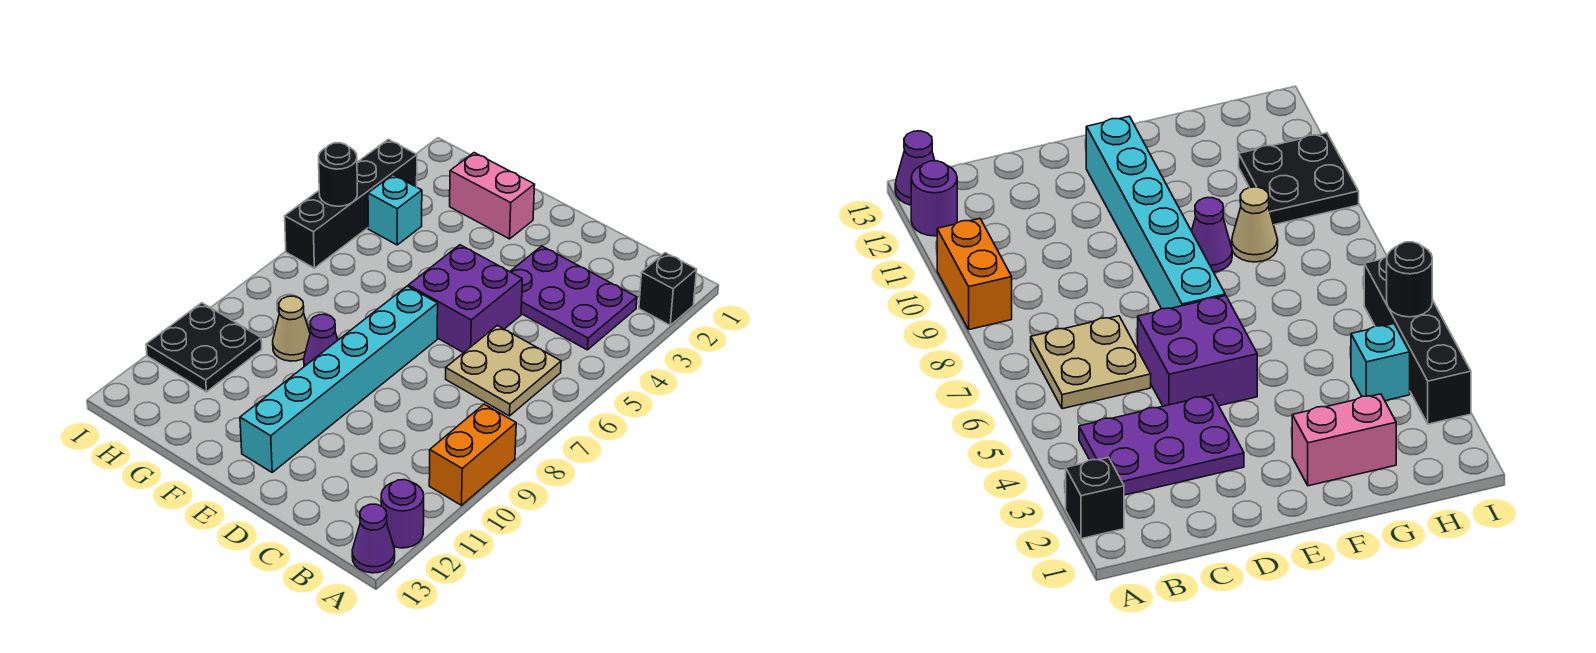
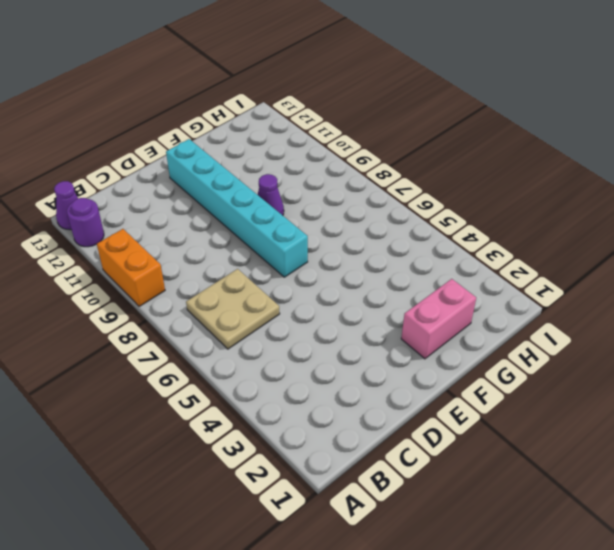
none -> black 1x1 brick [639,253,697,325]
none -> purple 2x3 plate [510,246,637,350]
none -> purple 2x2 brick [408,245,522,353]

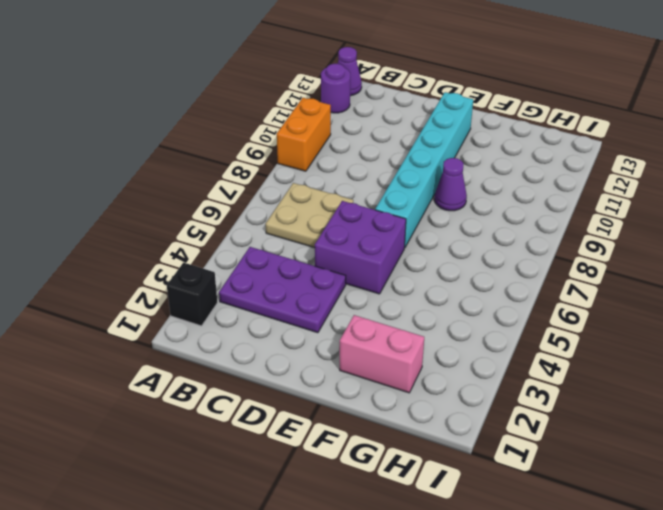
none -> tan 1x1 cone [273,296,310,361]
none -> cyan 1x1 brick [368,175,422,245]
none -> black 2x2 plate [146,303,262,392]

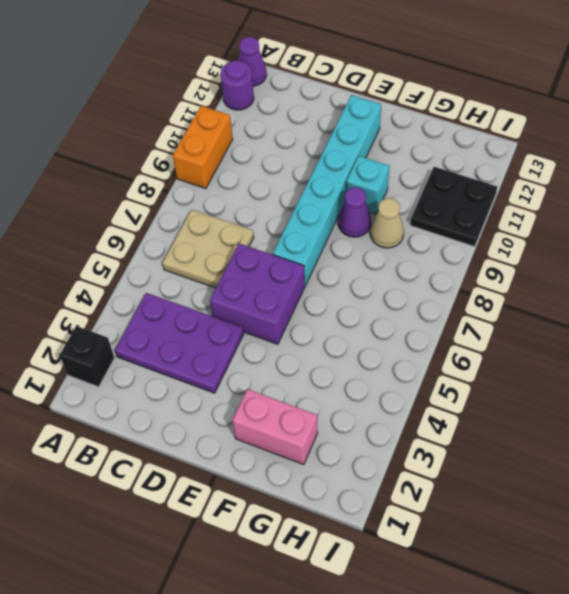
cyan 1x1 brick [346,156,389,214] -> cyan 1x1 brick moved to [368,175,422,245]
none -> black 1x4 brick [285,139,417,268]
none -> black 1x1 round brick [319,143,357,206]

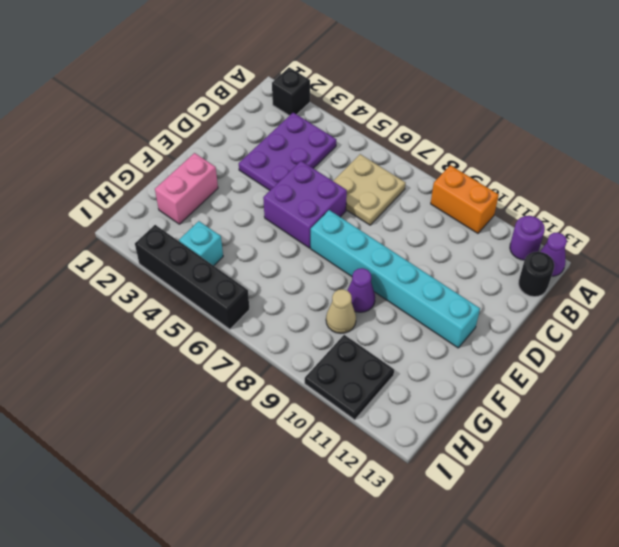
black 1x1 round brick [518,252,554,297] -> black 1x1 round brick moved to [319,143,357,206]

